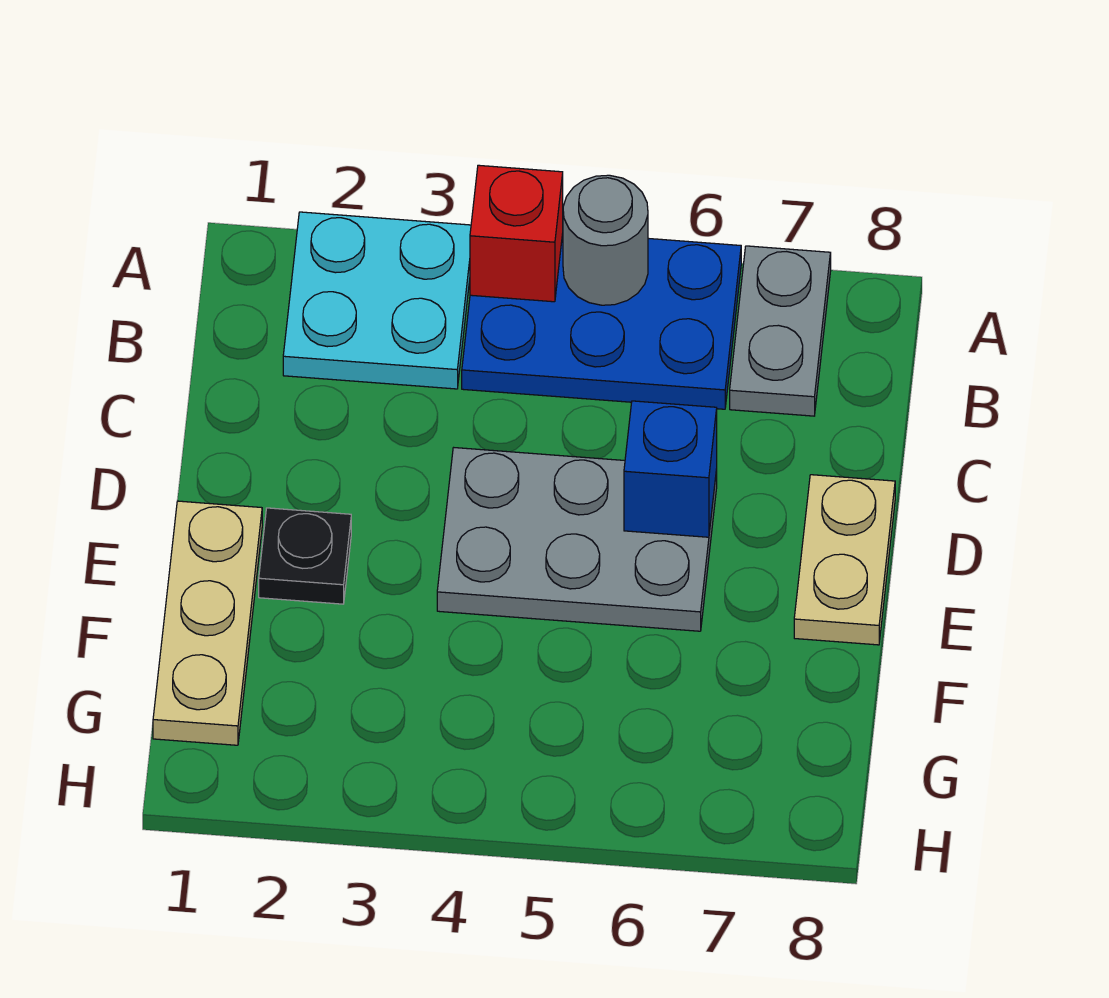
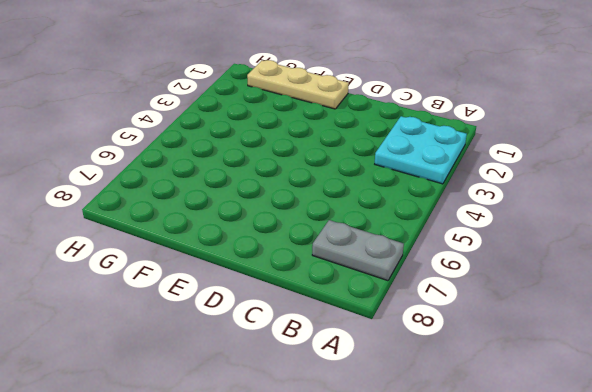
none -> blue 2x3 plate [462,234,741,409]
none -> grey 2x3 plate [437,448,717,631]

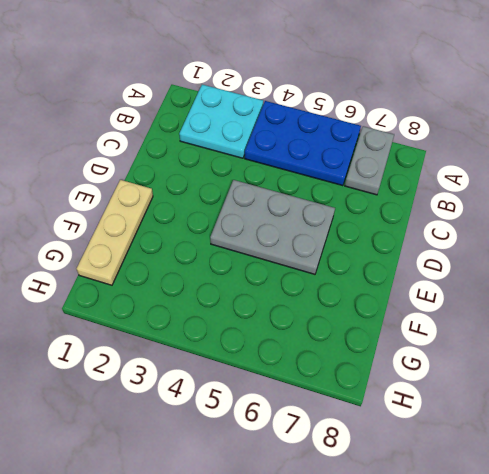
none -> tan 1x2 plate [794,475,895,645]
none -> black 1x1 plate [259,508,351,604]

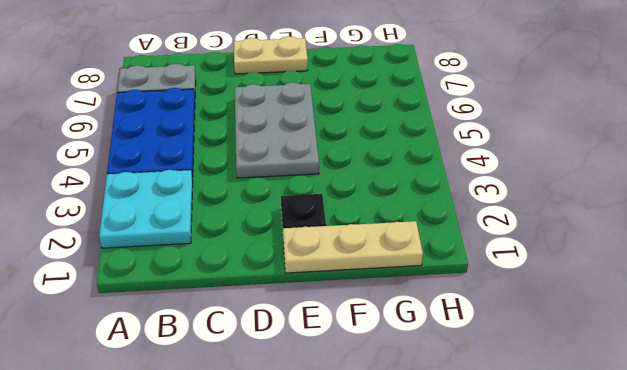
none -> red 1x1 brick [470,165,563,302]
none -> grey 1x1 round brick [563,175,648,305]

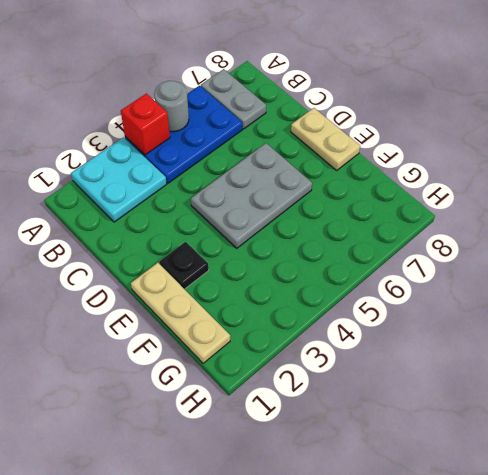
none -> blue 1x1 brick [624,401,717,537]

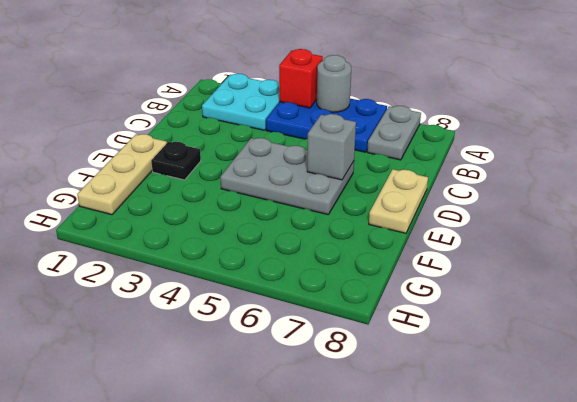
grey 1x1 brick [307,114,356,180] -> blue 1x1 brick [624,401,717,537]

